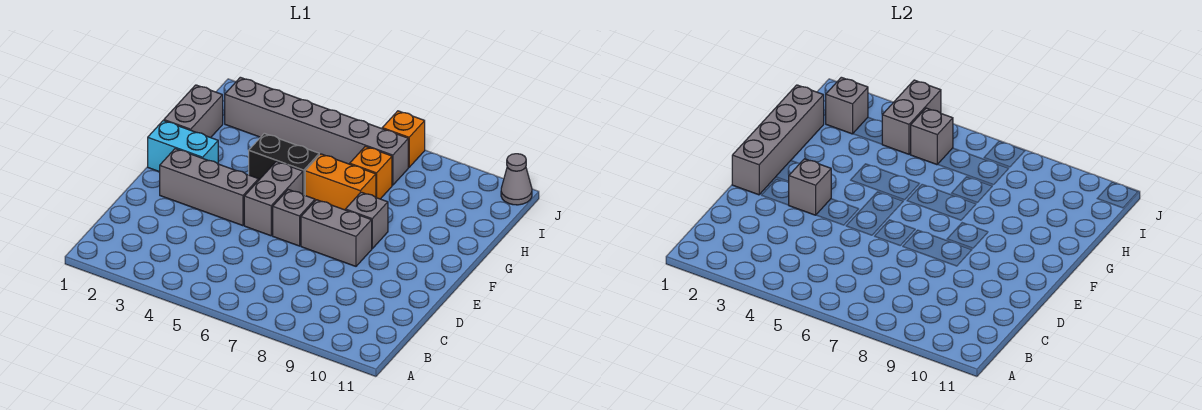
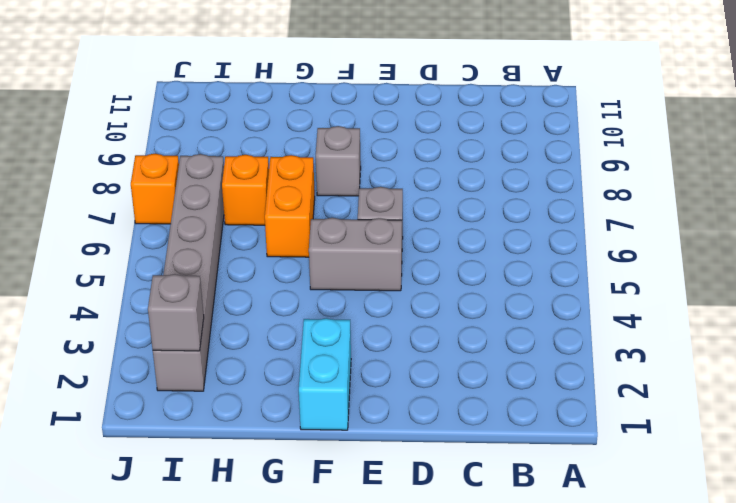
none -> grey 1x3 brick [160,149,259,226]
none -> grey 1x2 brick [301,200,372,266]
none -> grey 1x2 brick [164,85,223,138]

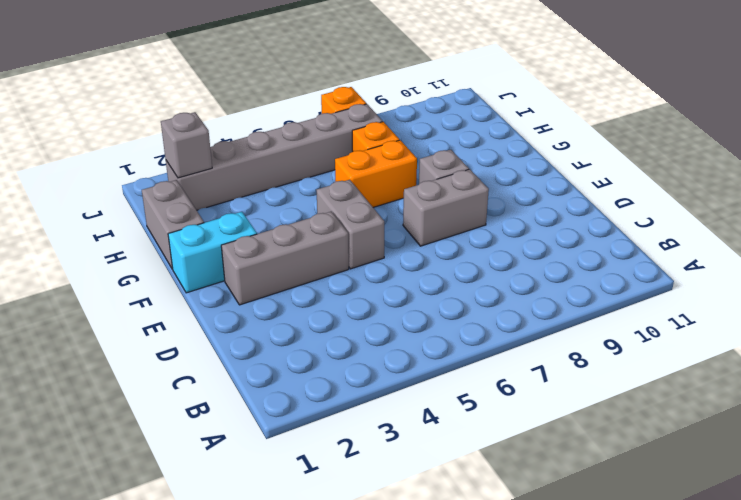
none -> grey 1x1 brick [273,190,315,246]
none -> black 1x2 brick [249,133,319,195]
none -> grey 1x1 cone [501,154,532,205]

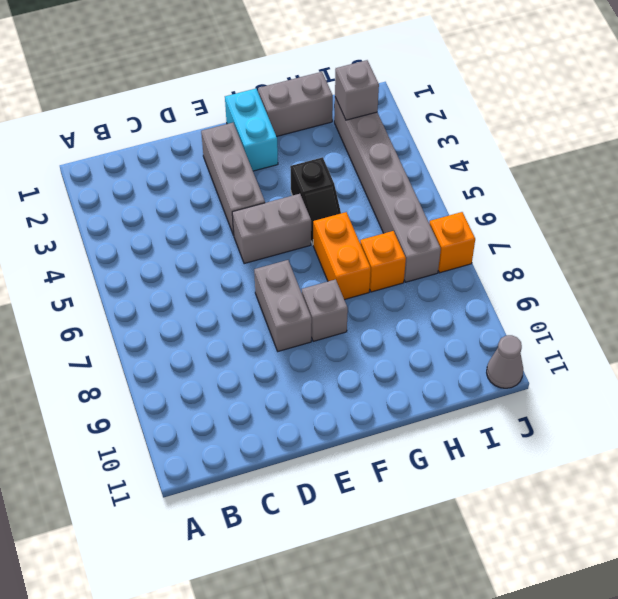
black 1x2 slope [290,157,341,244] -> black 1x2 brick [249,133,319,195]
none -> grey 1x1 brick [273,190,315,246]
none -> grey 1x4 brick [732,85,824,195]
none -> grey 1x1 brick [788,159,831,215]

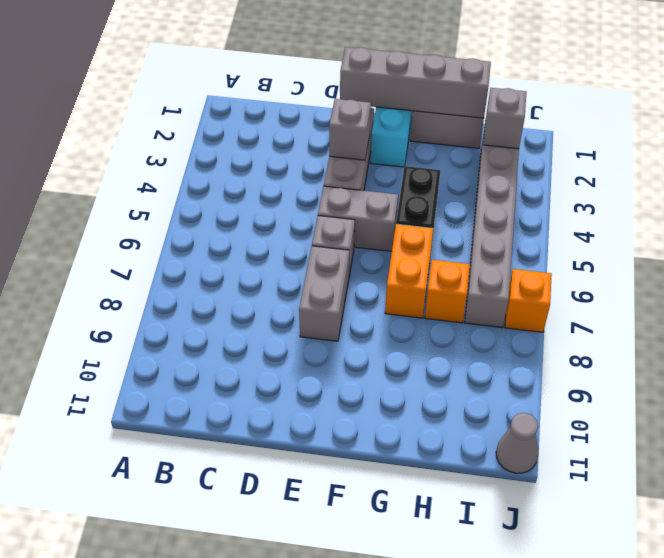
none -> grey 1x1 brick [345,192,388,249]
none -> grey 1x2 brick [882,80,941,154]
none -> grey 1x1 brick [910,108,953,165]

